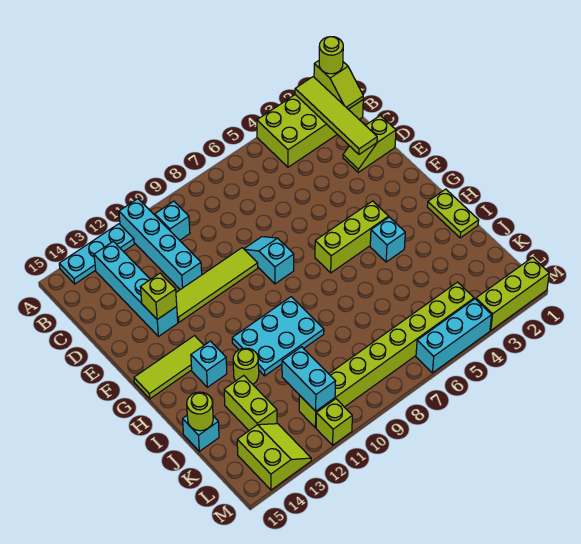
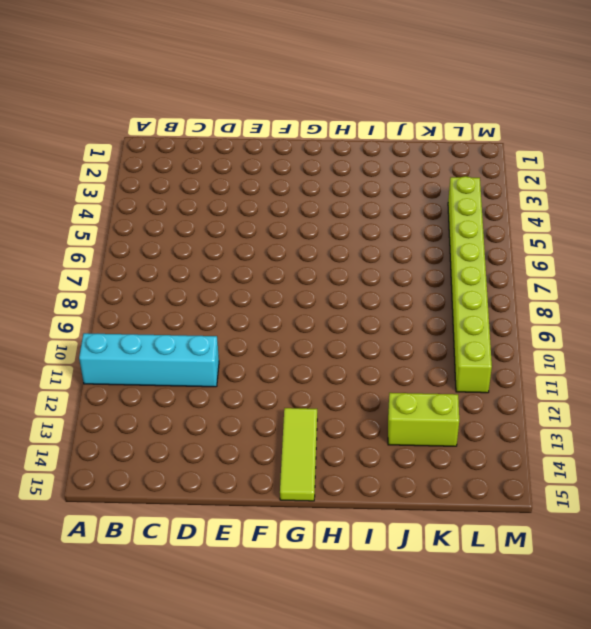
none -> lime 2x4 brick [257,95,363,167]
none -> cyan 1x3 plate [59,224,134,284]
none -> cyan 1x1 brick [155,201,190,240]

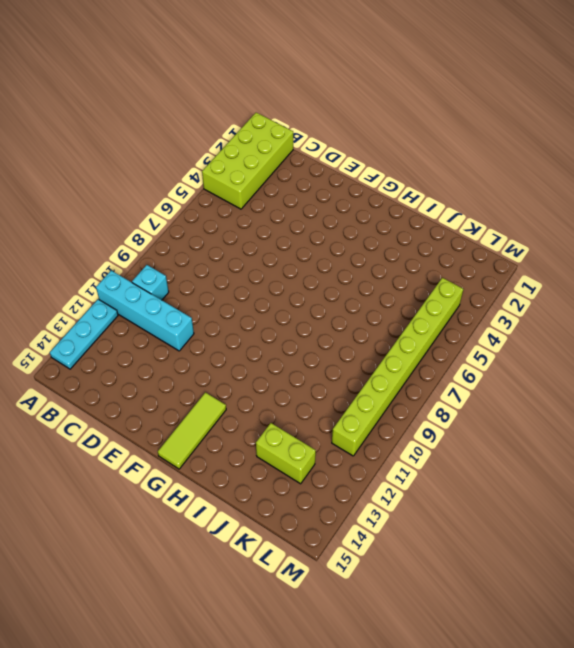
none -> cyan 1x4 brick [94,241,178,336]
none -> lime 1x2 slope [343,115,396,172]
none -> cyan 1x2 slope [244,237,294,284]

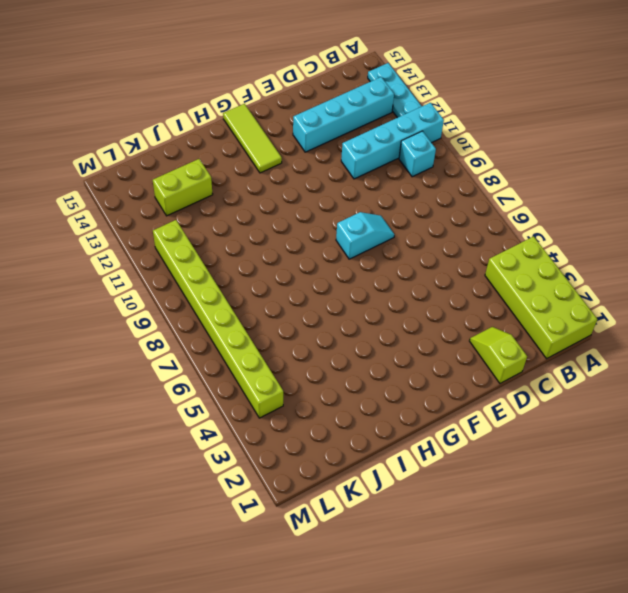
none -> lime 1x4 tile [176,248,258,322]
none -> lime 1x3 brick [315,201,389,273]
none -> lime 1x2 plate [427,189,479,238]

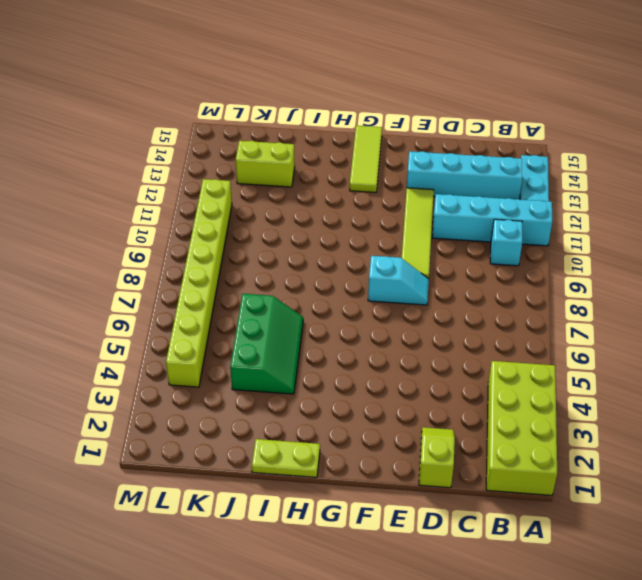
green 2x3 slope [230,294,303,394] -> none
none -> lime 1x3 brick [315,201,389,273]
none -> cyan 1x1 brick [370,217,405,262]
none -> cyan 2x3 plate [232,297,324,376]

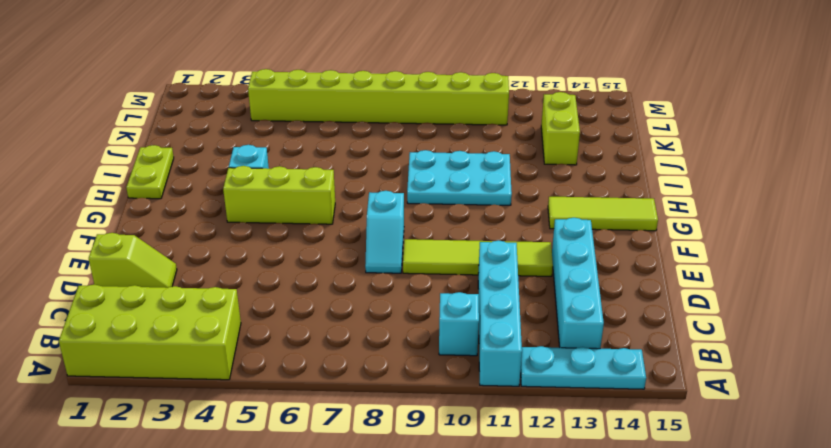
none -> cyan 1x1 brick [191,341,227,387]
none -> lime 1x1 round brick [233,348,259,384]
none -> cyan 1x1 brick [183,416,219,451]

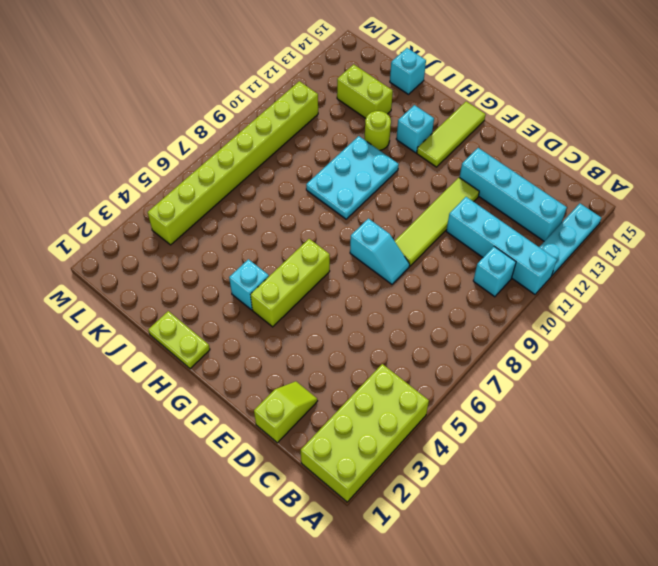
none -> lime 2x2 slope [237,424,311,490]
none -> lime 1x3 brick [476,257,549,330]
none -> cyan 1x3 brick [416,299,492,373]

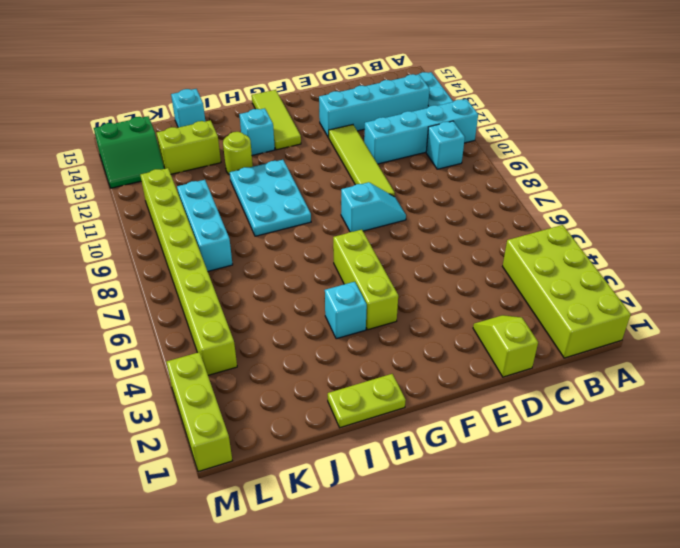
cyan 1x3 brick [177,180,233,271] -> cyan 1x3 brick moved to [416,299,492,373]
green 2x2 slope [94,116,164,188] -> lime 2x2 slope [237,424,311,490]
none -> lime 1x1 brick [316,399,352,445]
none -> lime 1x2 slope [314,61,363,109]
none -> lime 1x4 tile [295,77,377,154]

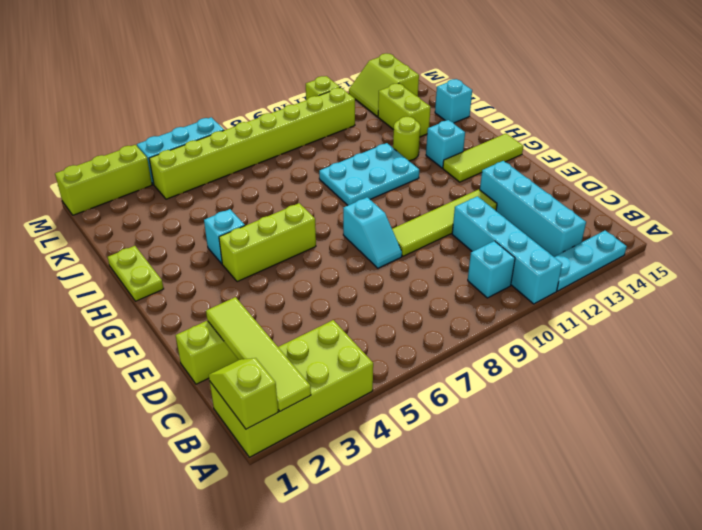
none -> lime 1x1 brick [140,273,177,319]
none -> lime 1x1 round brick [187,392,213,431]
none -> cyan 1x2 brick [282,347,336,411]

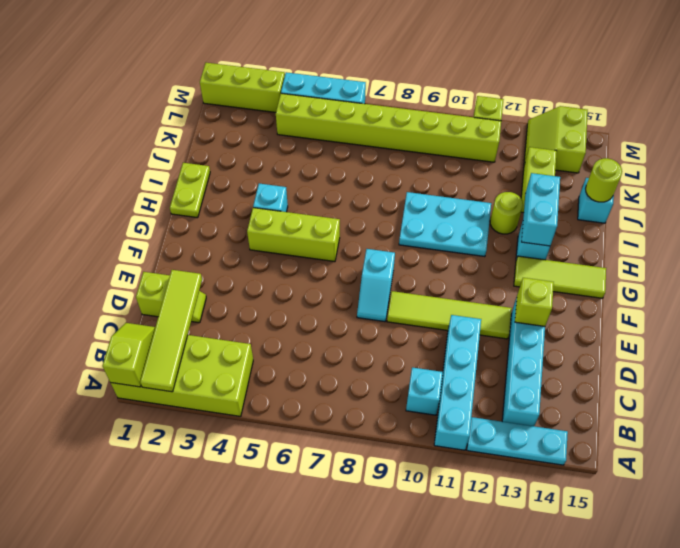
cyan 1x2 brick [521,173,560,246] -> cyan 1x2 brick moved to [282,347,336,411]
none -> lime 1x1 round brick [319,37,343,74]

